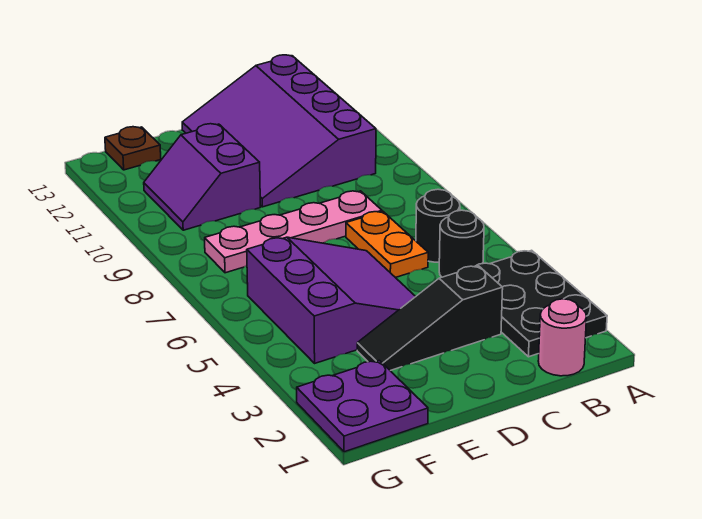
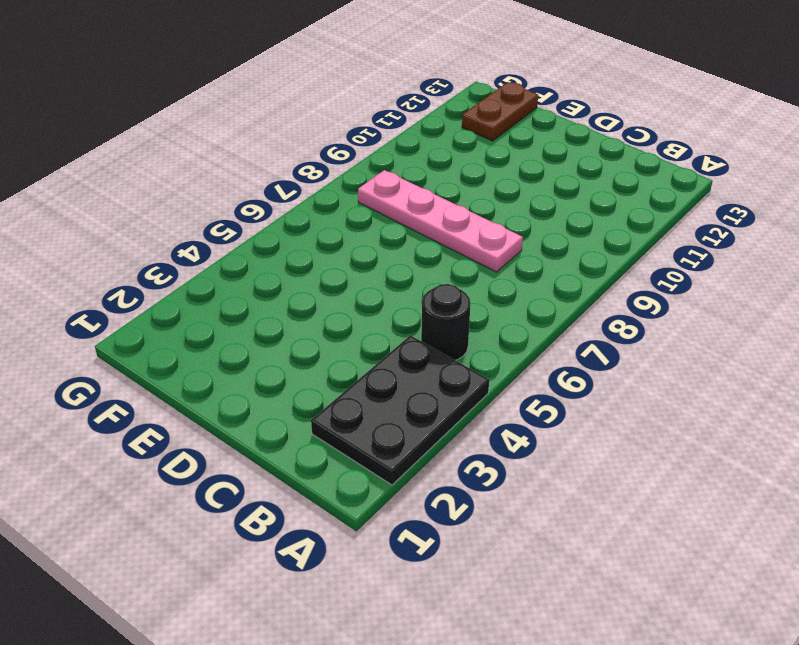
brown 1x2 plate [462,82,538,141] -> brown 1x1 plate [105,127,161,170]
none -> pink 1x1 round brick [538,299,587,376]
none -> black 1x1 round brick [416,189,460,262]
none -> purple 3x4 slope [182,55,376,207]

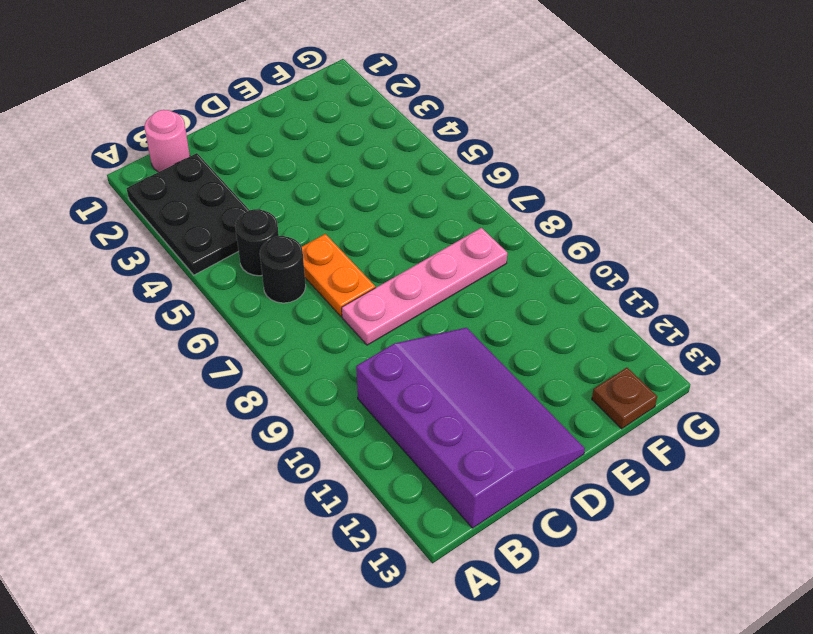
none -> black 1x3 slope [357,266,503,371]
none -> purple 3x3 slope [247,237,416,363]
none -> purple 2x2 slope [144,124,260,230]

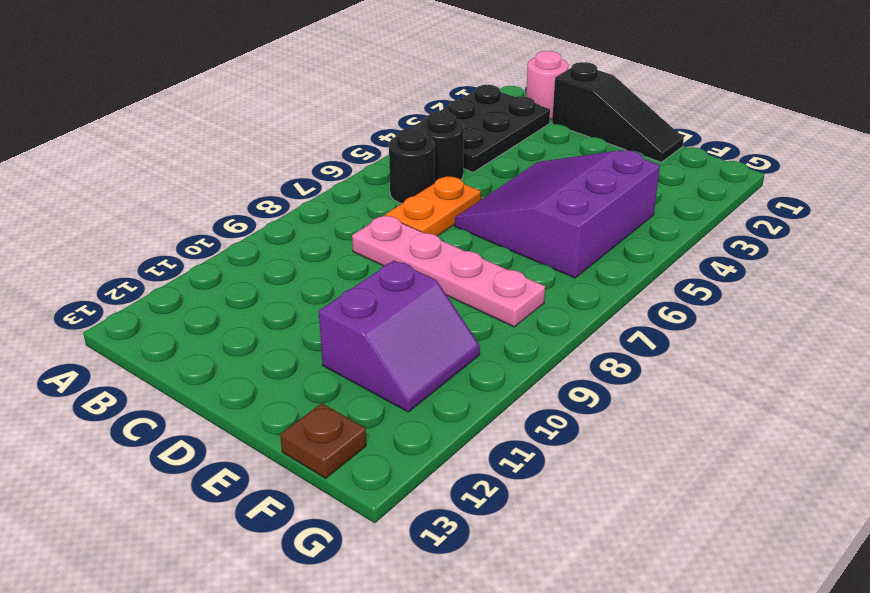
black 1x3 slope [552,62,684,162] -> black 1x3 slope moved to [357,266,503,371]
none -> purple 3x4 slope [182,55,376,207]
none -> purple 2x2 plate [297,360,428,452]

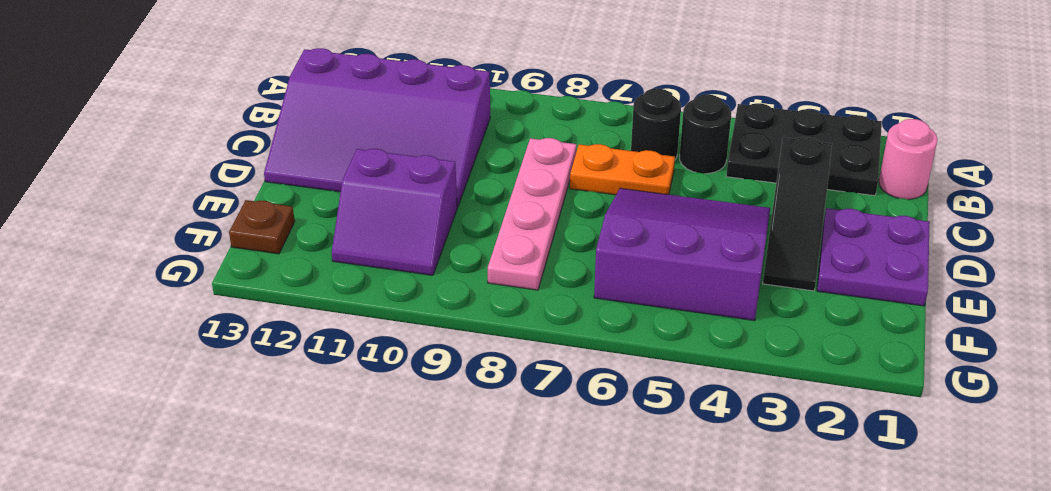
purple 2x2 plate [817,208,930,306] -> purple 2x2 plate moved to [297,360,428,452]

